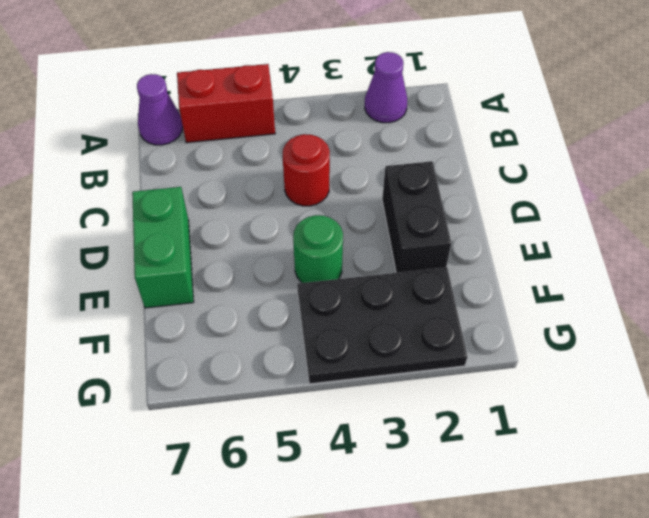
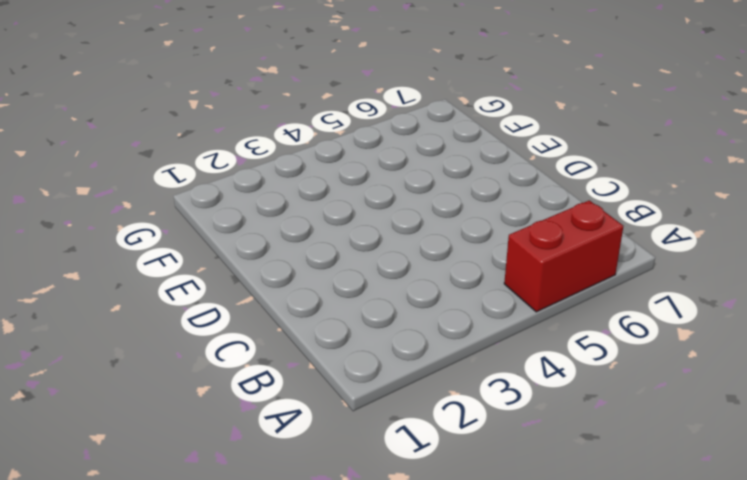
none -> purple 1x1 cone [365,52,407,123]
none -> purple 1x1 cone [137,74,183,145]

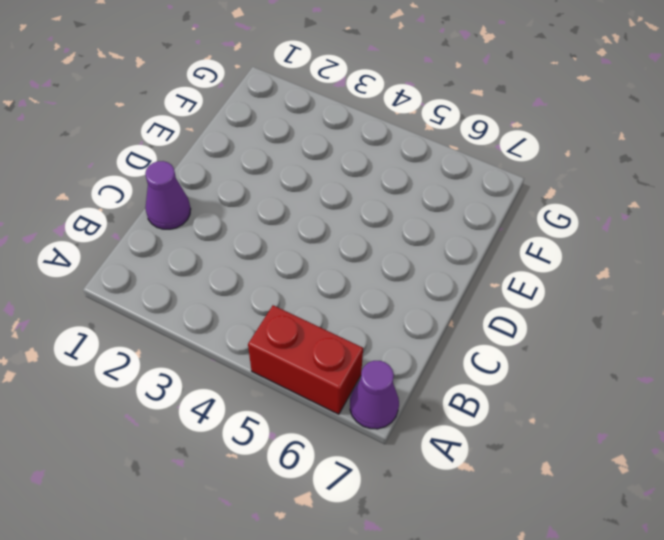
purple 1x1 cone [145,161,191,229] -> purple 1x1 cone moved to [365,52,407,123]
none -> red 1x1 round brick [283,134,330,206]
none -> black 1x2 brick [382,161,451,273]

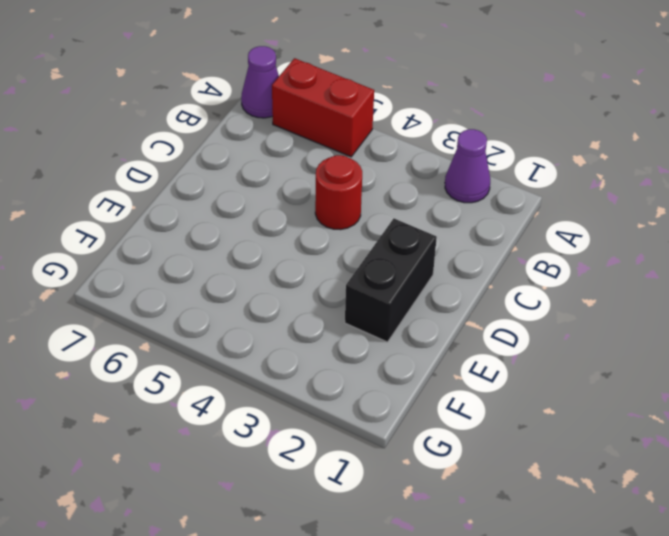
none -> green 1x2 brick [132,187,194,308]
none -> green 1x1 round brick [293,215,343,283]

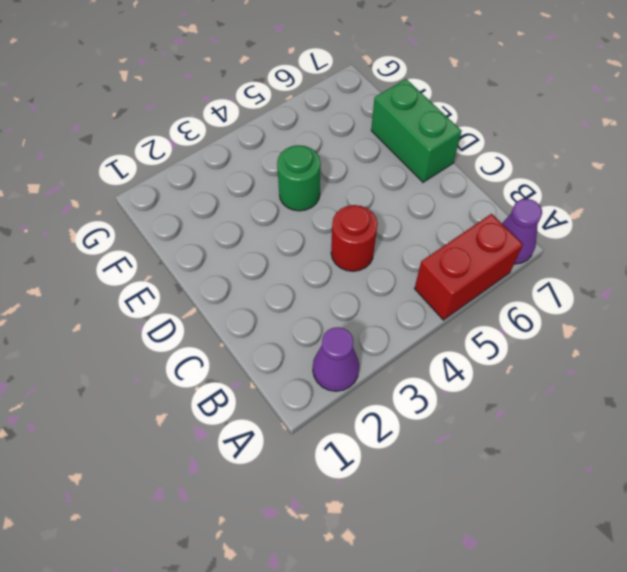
none -> black 1x2 brick [382,161,451,273]
none -> black 2x3 plate [297,267,467,384]

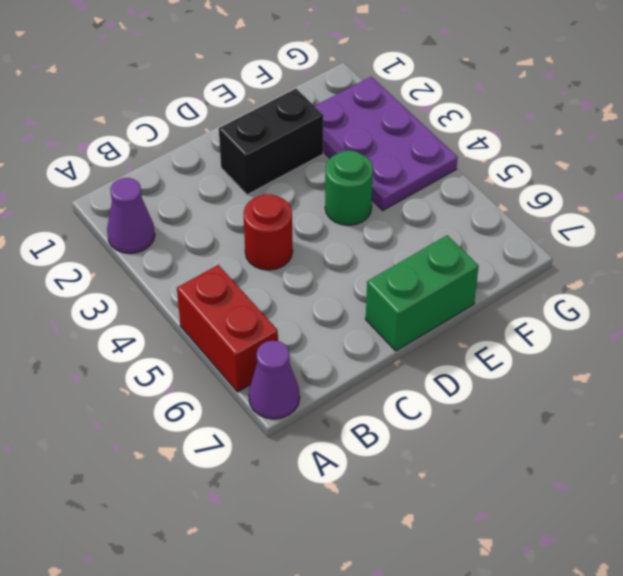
purple 2x3 plate [315,77,458,210] -> black 2x3 plate [297,267,467,384]

